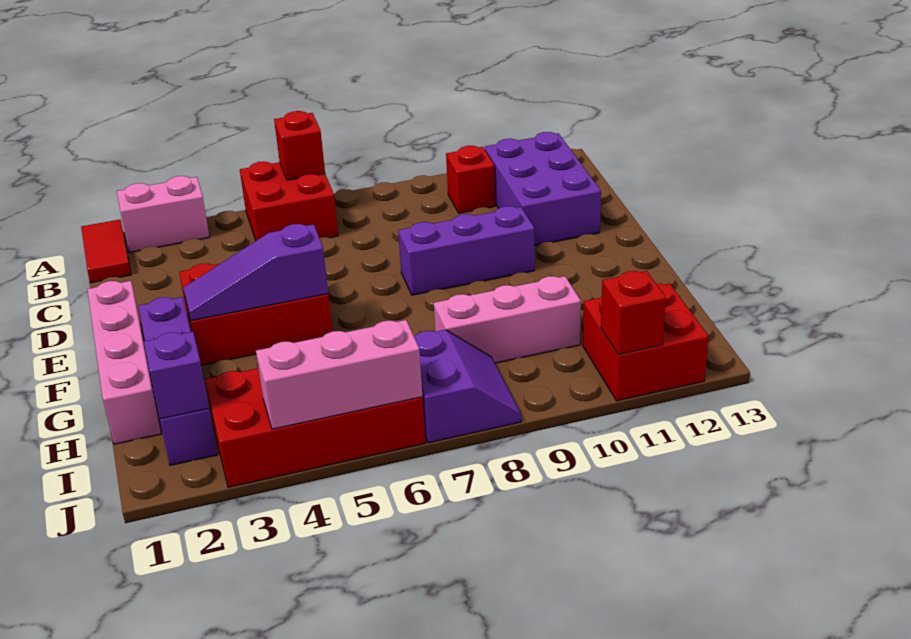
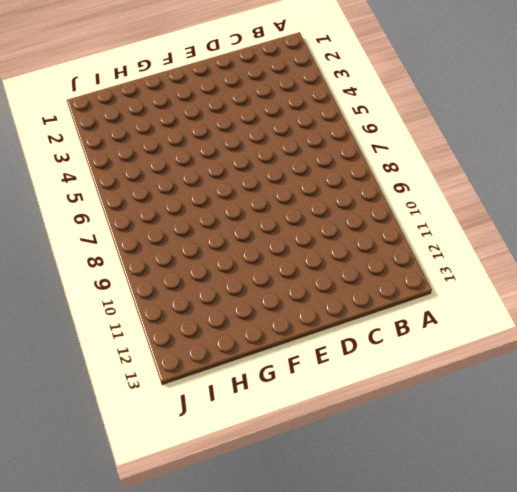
none -> red 1x2 tile [81,220,131,283]
none -> pink 1x2 brick [117,176,209,252]
none -> red 2x2 brick [240,162,338,241]

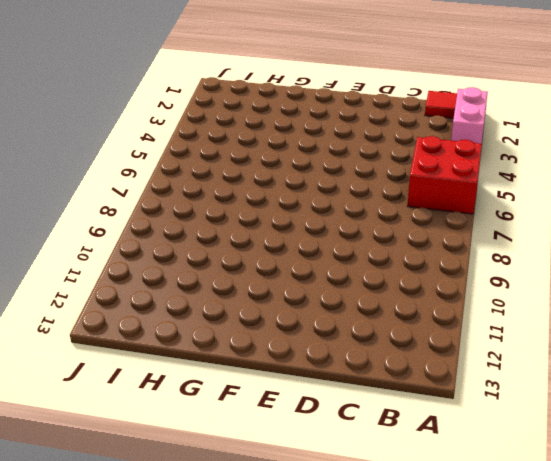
none -> red 1x1 brick [446,146,495,213]
none -> purple 2x3 brick [485,132,601,246]
none -> pink 1x4 brick [87,281,161,444]

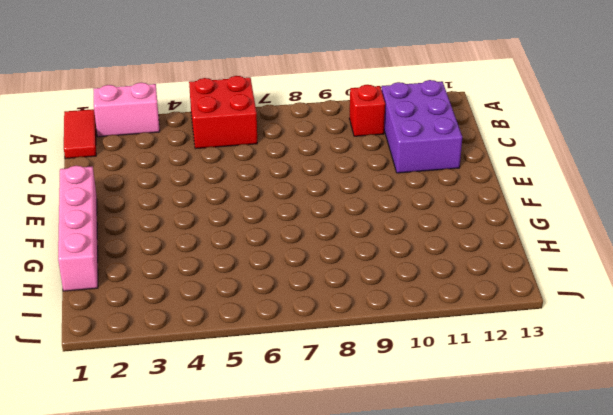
none -> red 2x3 brick [179,264,332,365]
none -> purple 1x3 brick [398,206,535,295]
none -> purple 1x4 brick [138,297,218,465]

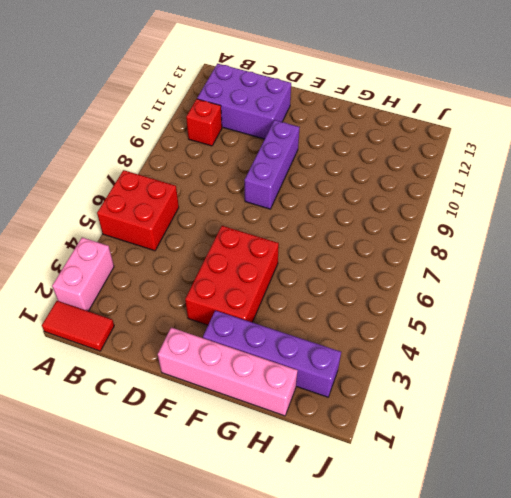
none -> pink 1x3 brick [434,276,581,363]
none -> red 2x4 brick [205,368,426,487]
none -> purple 2x2 slope [414,330,521,443]

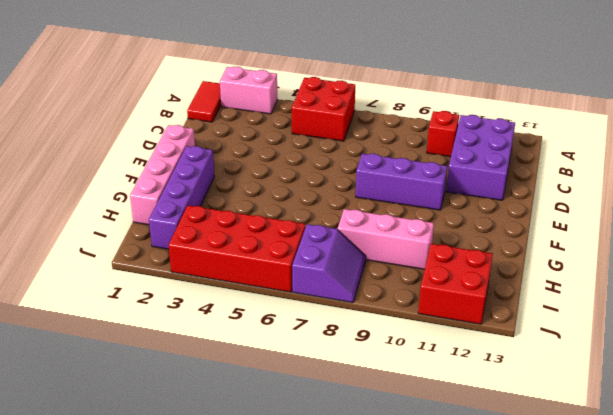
none -> red 2x3 brick [179,264,332,365]
none -> red 1x1 brick [274,111,325,180]
none -> purple 1x3 slope [183,224,328,321]

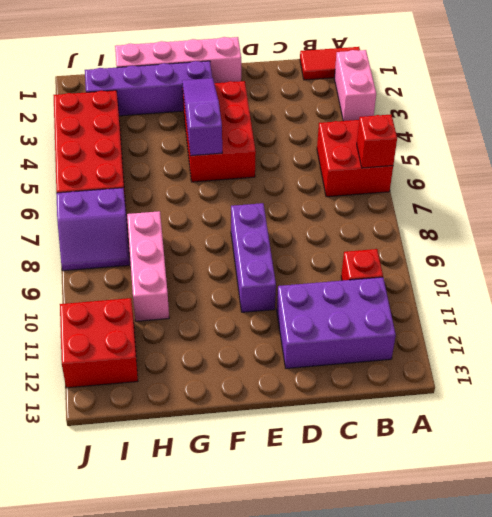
none -> purple 1x1 brick [144,332,209,419]
none -> pink 1x3 brick [256,320,422,429]
none -> red 1x1 brick [601,271,666,355]

